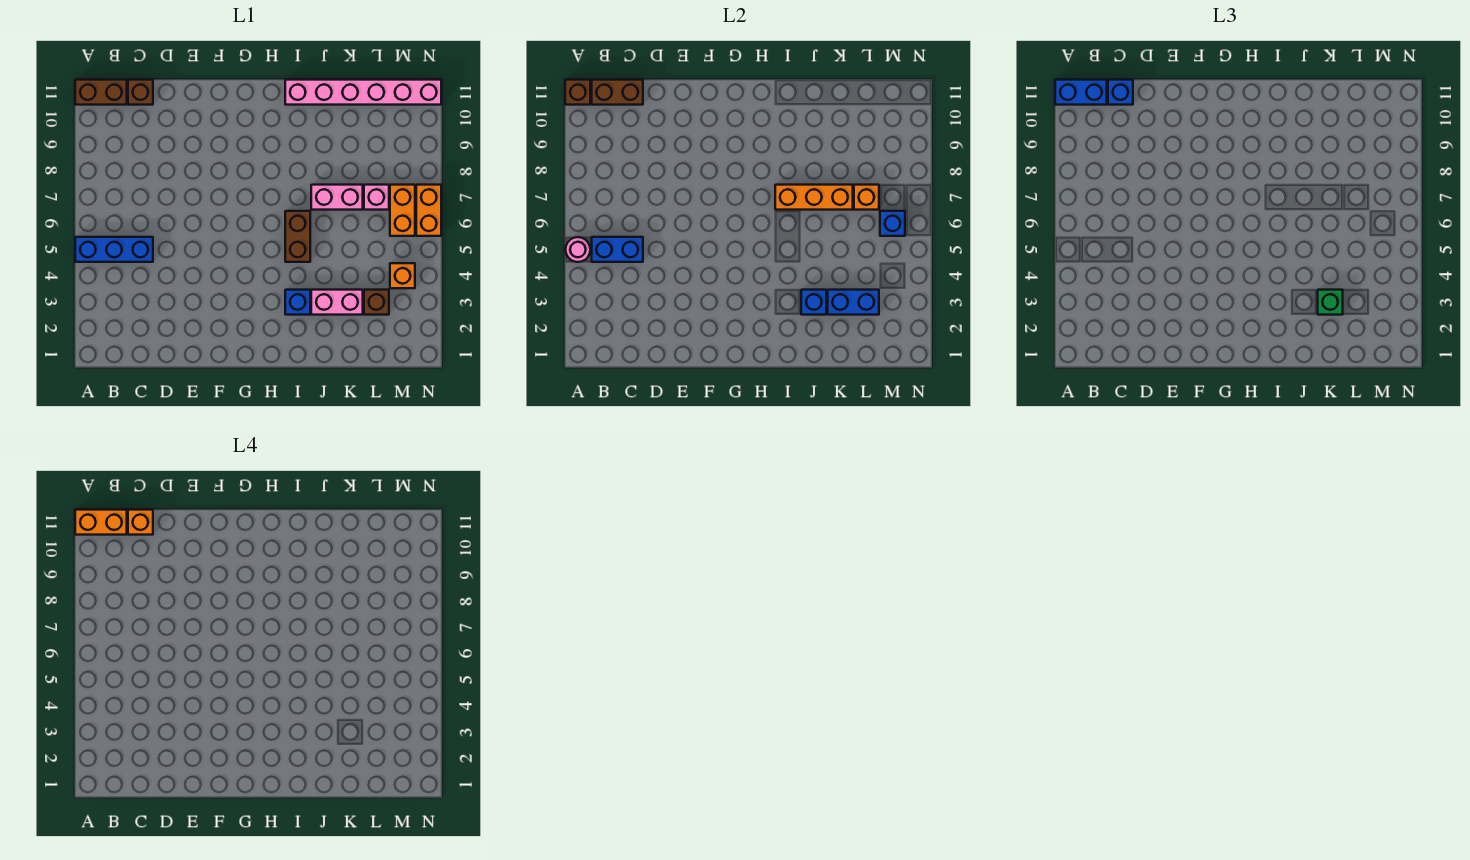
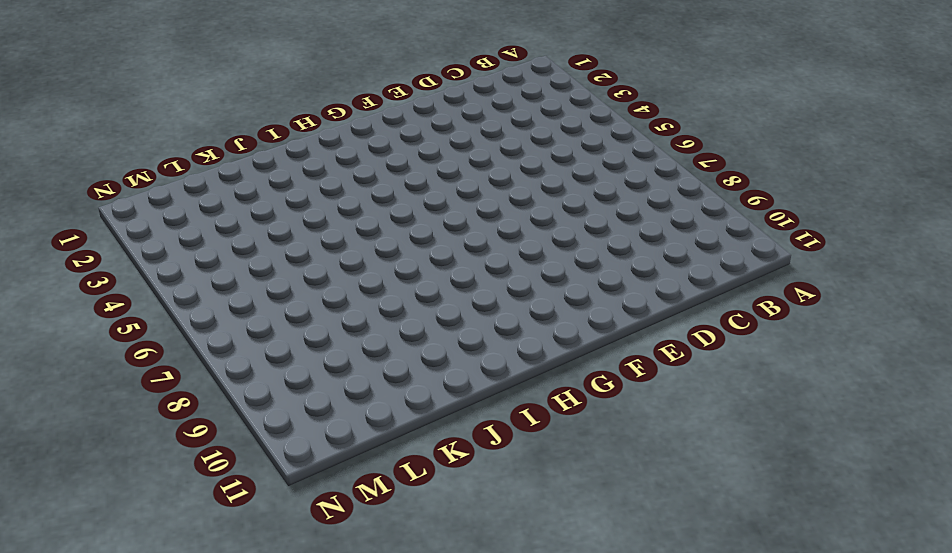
none -> blue 1x3 brick [75,237,153,262]
none -> brown 1x2 brick [75,80,127,105]
none -> brown 1x1 brick [128,80,153,105]

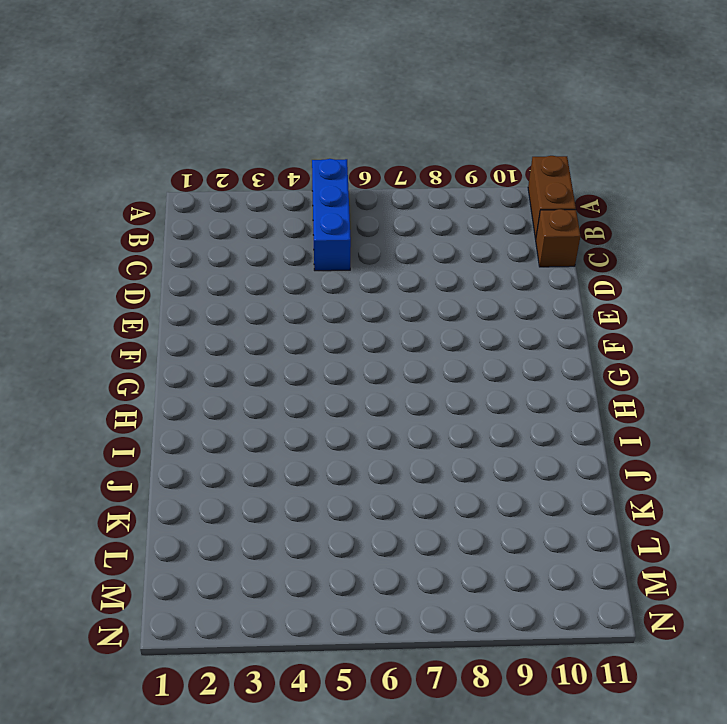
none -> blue 1x1 brick [285,290,310,315]
none -> brown 1x2 brick [285,211,310,262]
none -> pink 1x6 brick [285,80,441,105]

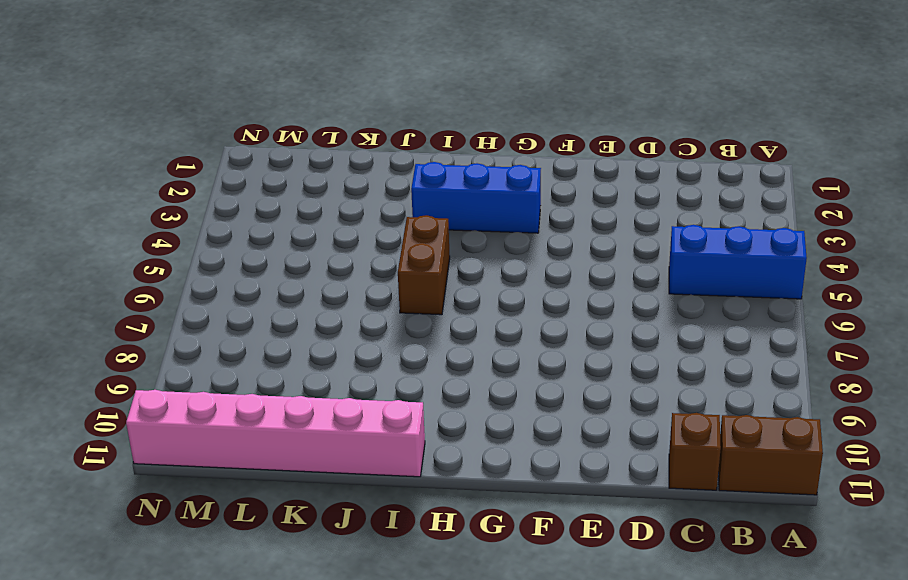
blue 1x3 brick [411,162,541,233] -> blue 1x1 brick [285,290,310,315]
none -> pink 1x2 brick [311,290,363,315]
none -> pink 1x2 brick [311,185,363,210]
none -> brown 1x1 brick [364,290,389,315]

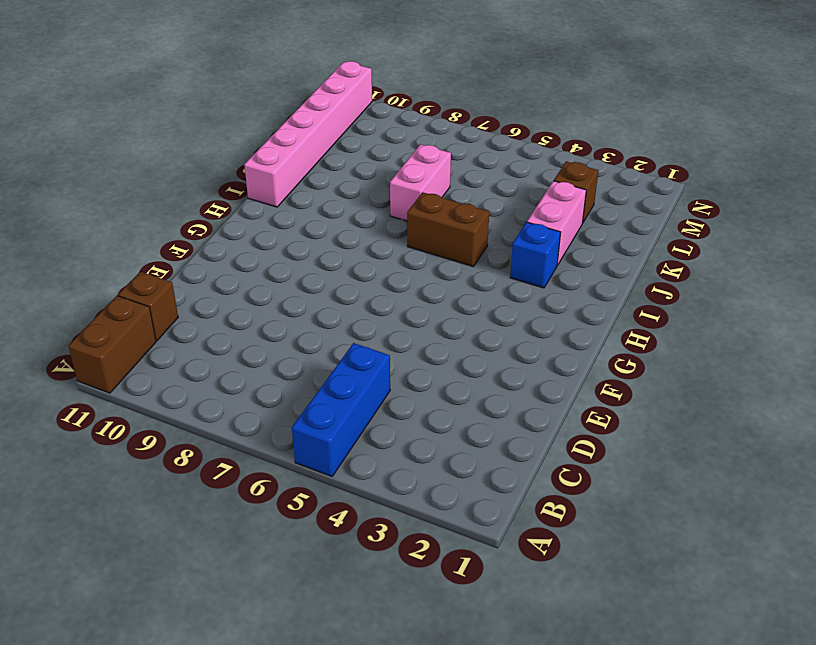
none -> pink 1x1 brick [364,185,389,210]
none -> orange 1x1 brick [390,263,415,288]
none -> orange 1x2 brick [390,185,415,236]

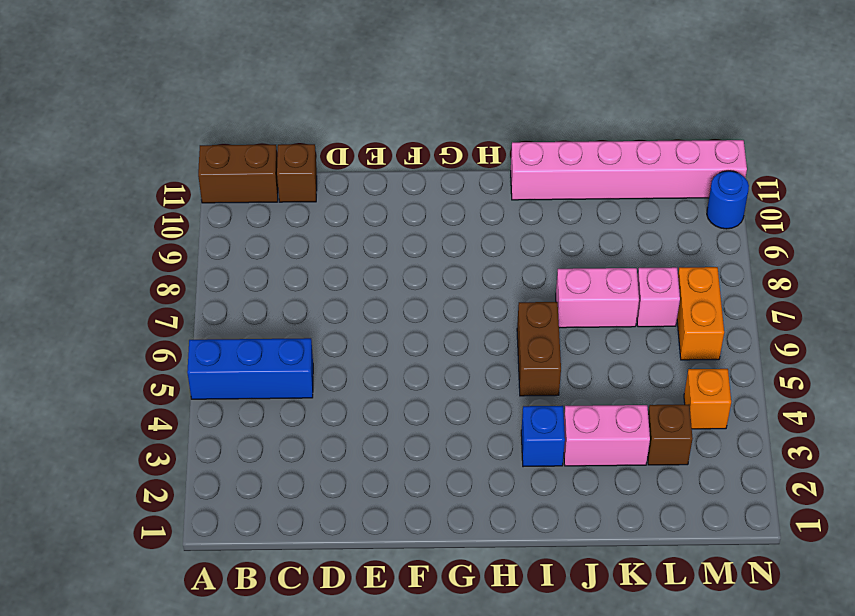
blue 1x1 round brick [707,171,749,229] -> none
none -> orange 1x2 brick [416,185,441,236]
none -> pink 1x1 round brick [565,237,590,262]
none -> brown 1x1 brick [565,80,590,105]

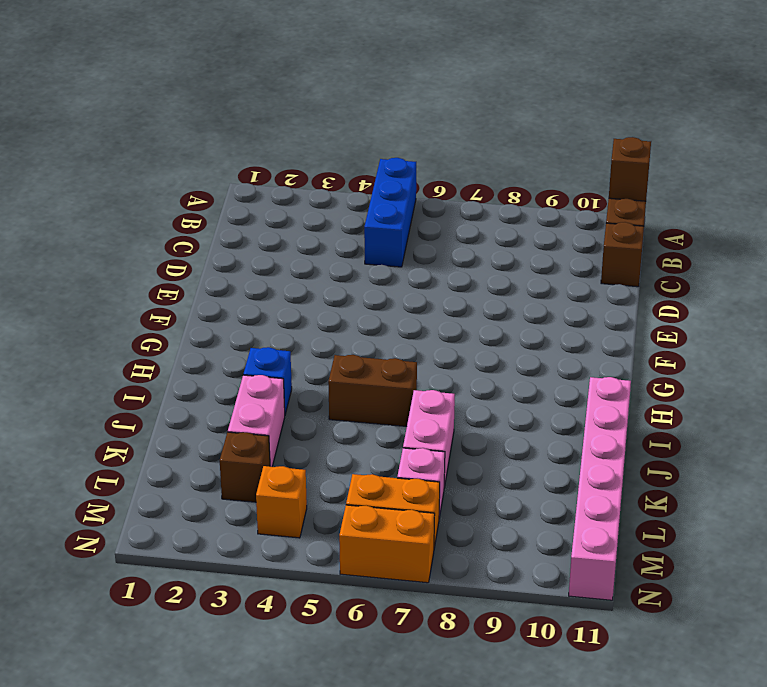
none -> pink 1x1 round brick [565,237,590,262]
none -> blue 1x2 brick [592,237,643,262]
none -> brown 1x2 brick [592,80,643,105]

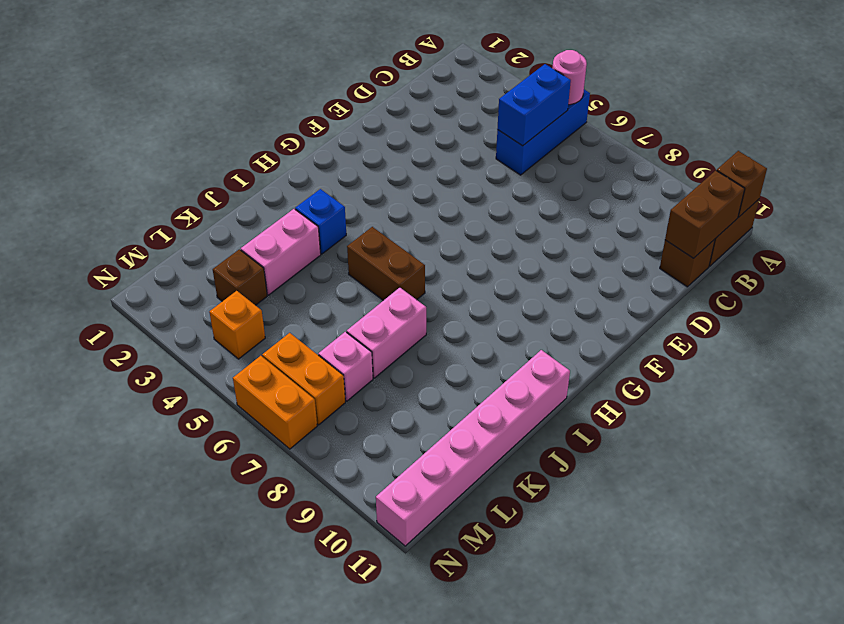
none -> orange 1x3 brick [775,185,853,210]
none -> blue 1x1 brick [801,290,826,315]
none -> blue 1x2 brick [828,290,879,315]

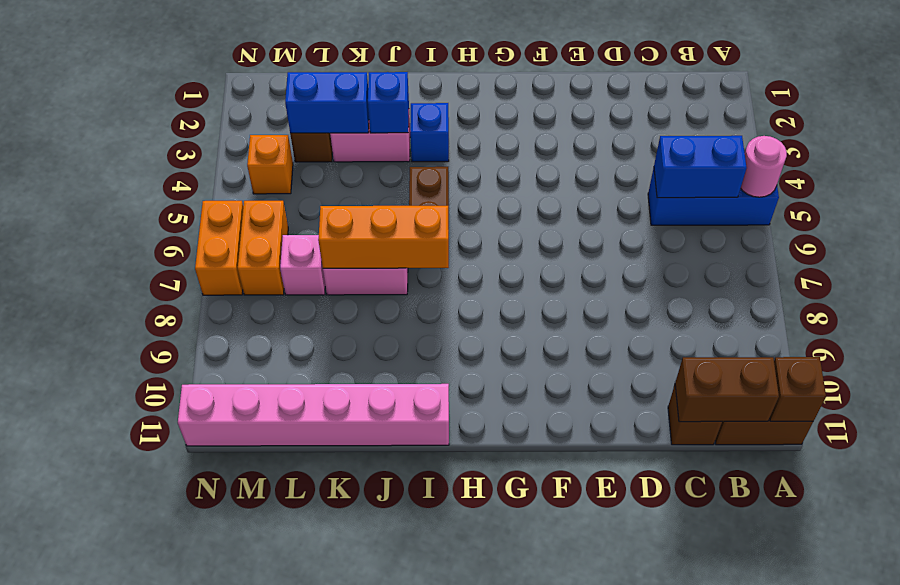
none -> orange 1x1 brick [854,185,879,210]
none -> blue 1x1 brick [880,211,905,236]
none -> blue 1x2 brick [1055,80,1107,105]

